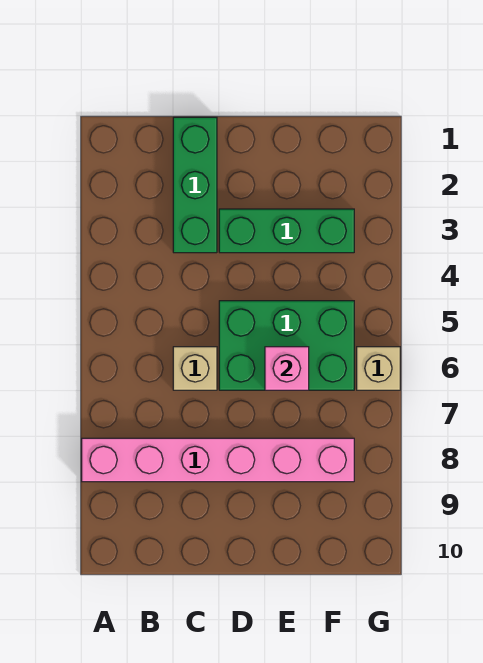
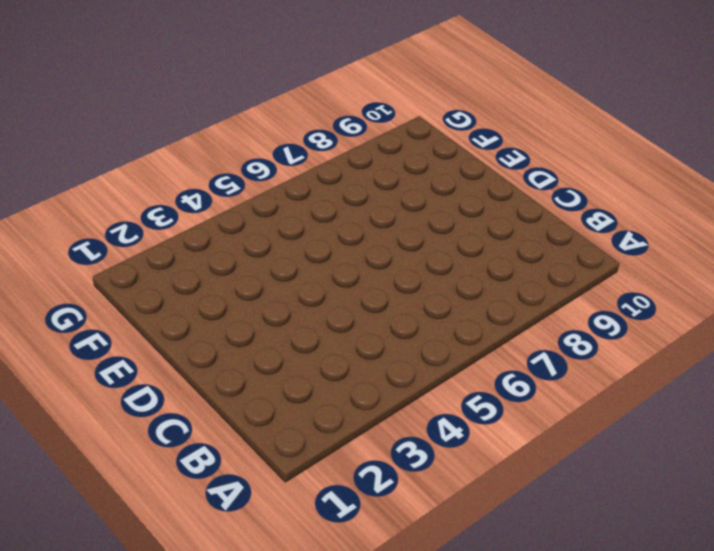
none -> pink 1x6 brick [82,438,354,482]
none -> green 1x3 brick [173,117,217,253]

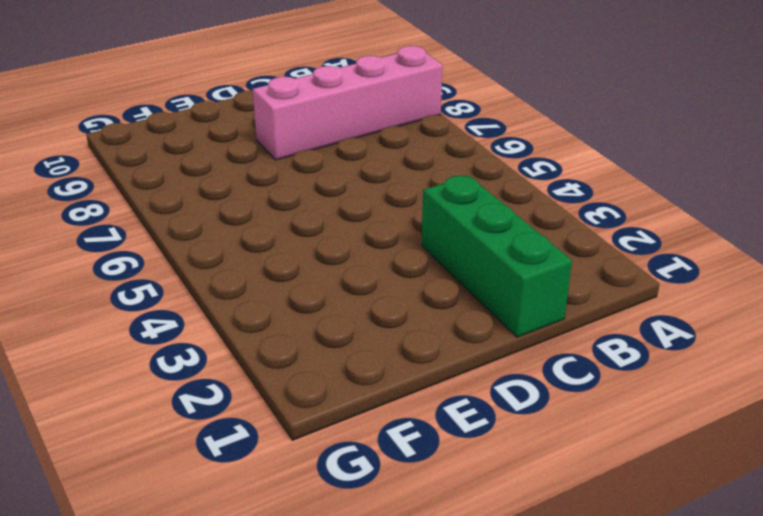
pink 1x4 brick [253,46,442,160] -> pink 1x6 brick [82,438,354,482]
none -> tan 1x1 brick [173,347,217,390]
none -> green 1x3 brick [219,209,354,253]

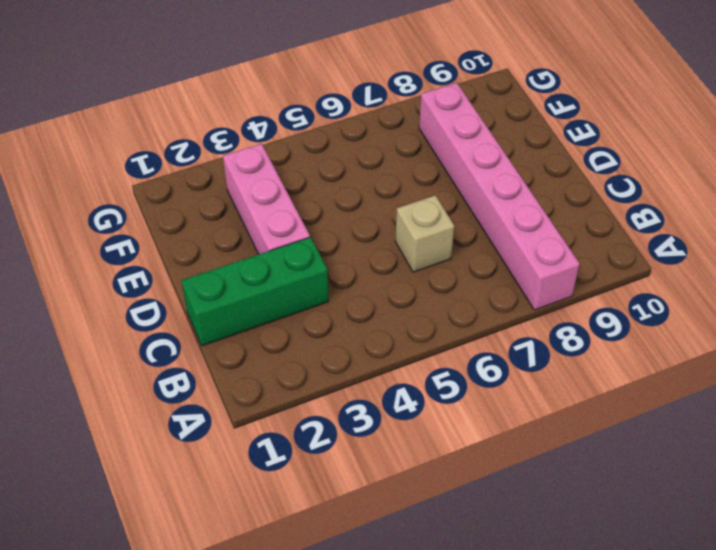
pink 1x3 brick [223,144,310,254] -> green 1x3 brick [219,209,354,253]
none -> green 2x3 brick [219,301,354,390]
none -> tan 1x1 brick [357,347,400,390]

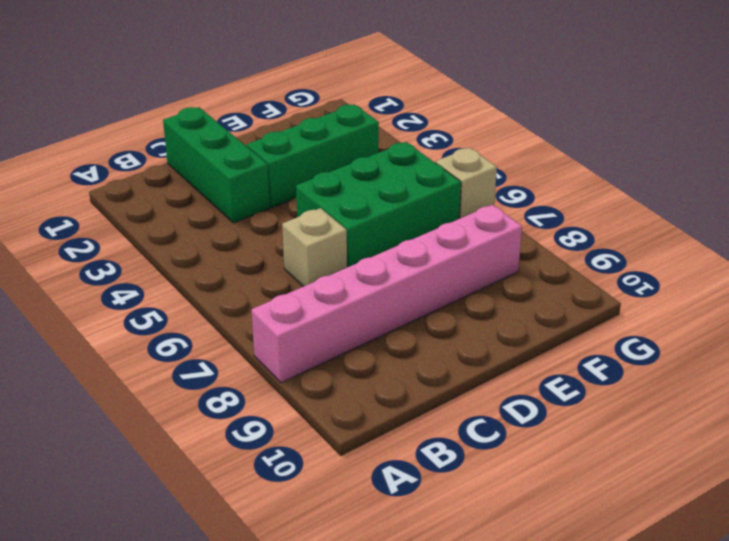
none -> pink 1x1 brick [265,347,309,390]

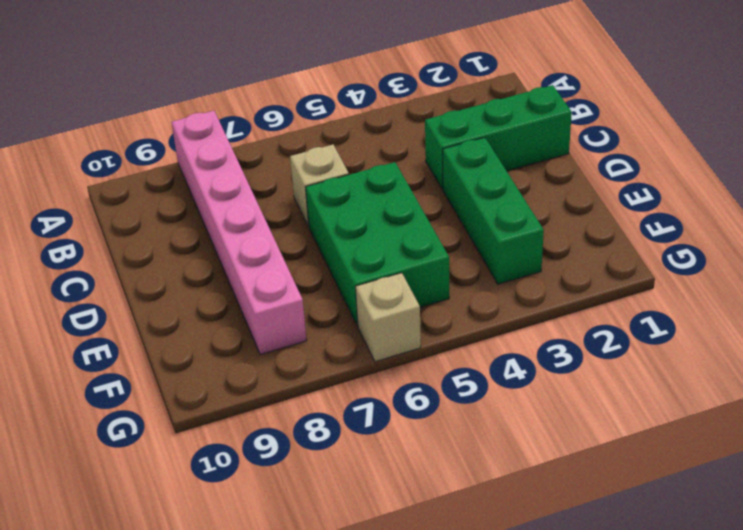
none -> pink 1x1 brick [265,347,309,390]

